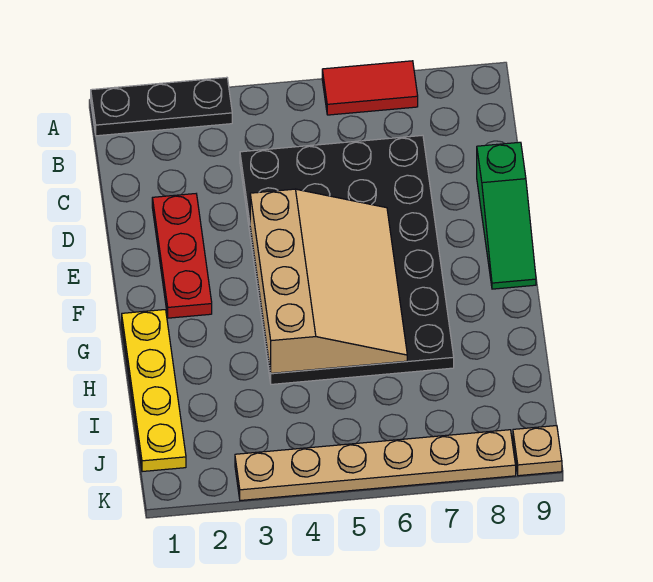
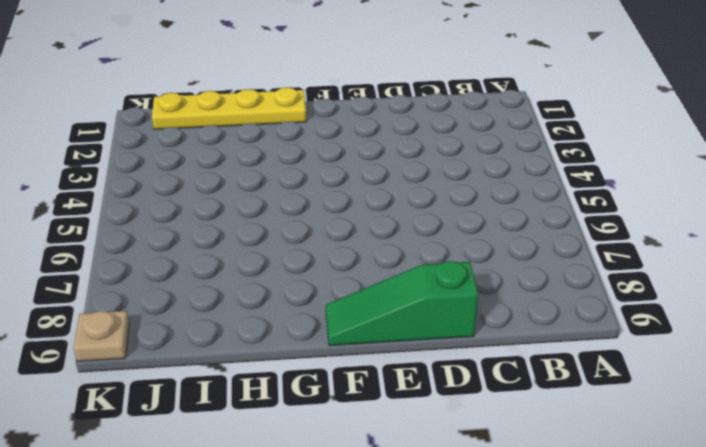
none -> black 1x3 plate [91,77,232,136]
none -> red 1x2 tile [322,61,418,115]

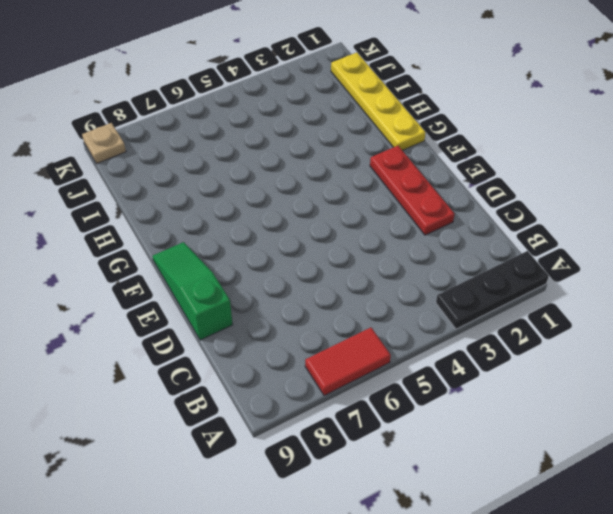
none -> black 4x6 plate [240,135,454,384]
none -> tan 1x6 plate [235,430,516,501]

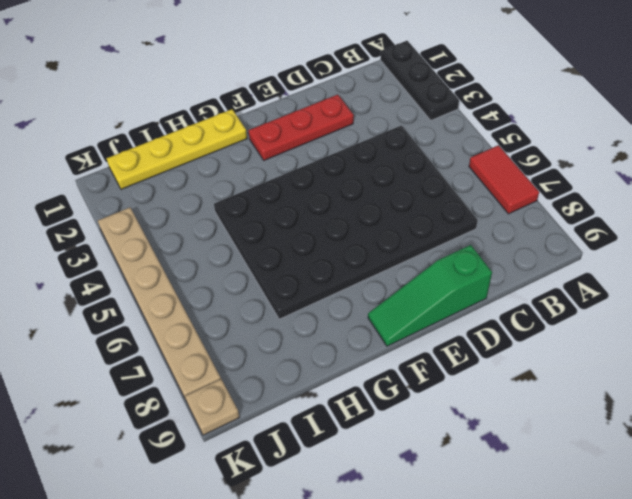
none -> tan 3x4 slope [250,189,407,373]

